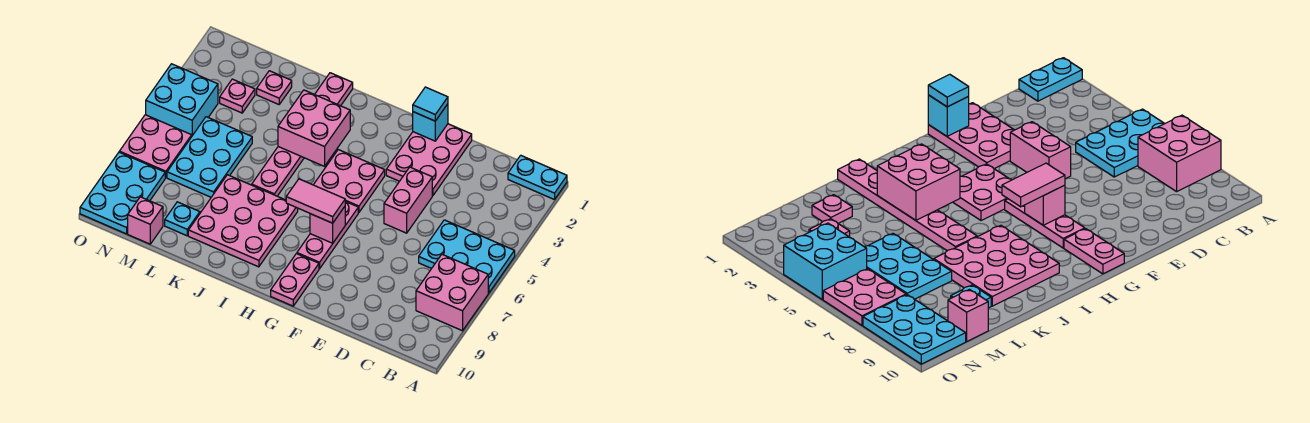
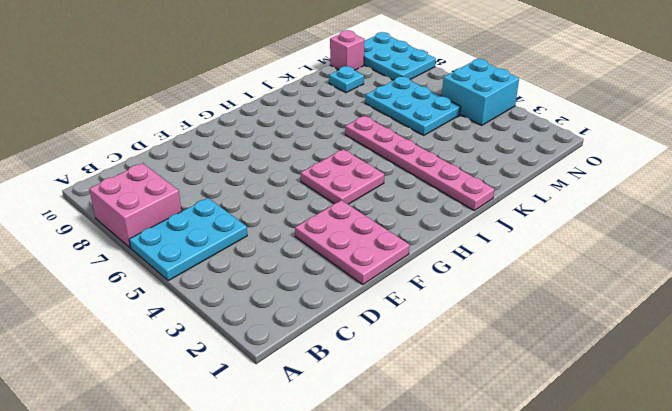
none -> cyan 1x2 plate [508,155,567,200]
none -> pink 1x2 brick [384,167,432,233]
none -> pink 1x3 plate [297,201,358,269]

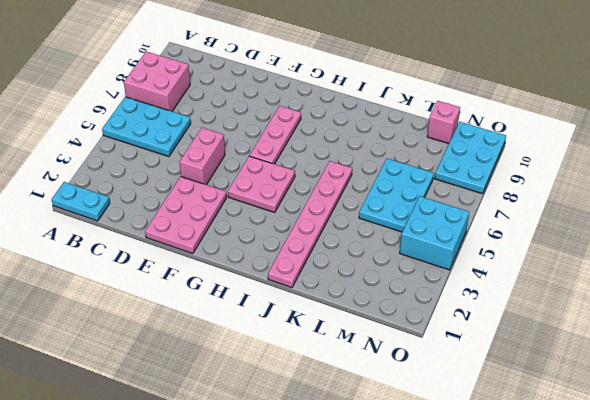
none -> pink 1x2 plate [271,254,319,306]
none -> pink 3x3 plate [188,175,298,267]
none -> pink 1x1 plate [257,71,292,104]

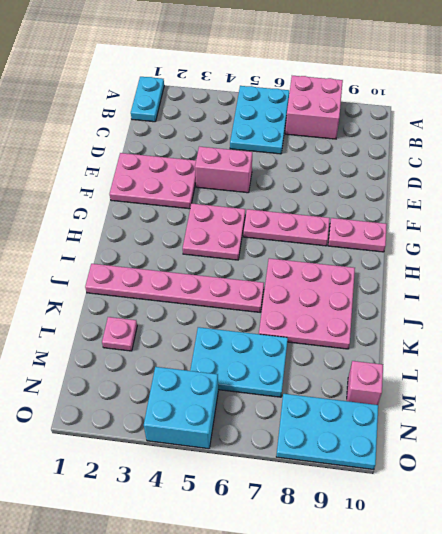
none -> cyan 1x1 plate [165,202,200,236]
none -> pink 1x1 plate [220,79,255,113]
none -> pink 2x2 plate [119,115,192,178]

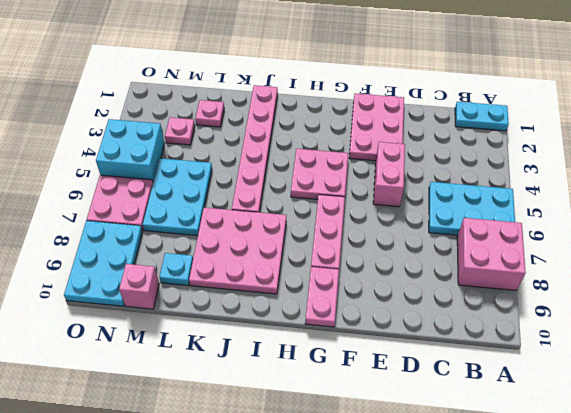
none -> cyan 1x1 brick [413,104,448,141]
none -> pink 1x1 brick [310,207,345,243]
none -> pink 2x2 brick [278,90,350,166]

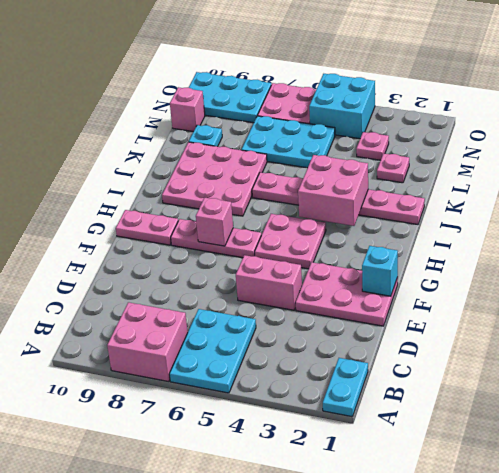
none -> cyan 1x1 tile [413,87,448,121]
none -> pink 1x2 tile [286,179,345,223]

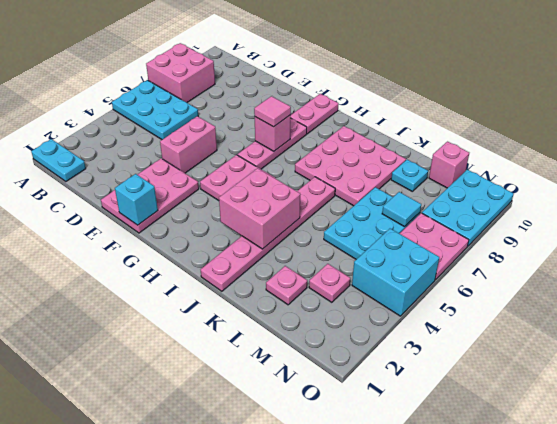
pink 1x1 tile [254,96,291,127] -> pink 1x2 tile [286,179,345,223]
cyan 1x1 tile [382,192,421,227] -> cyan 1x1 tile moved to [413,87,448,121]

